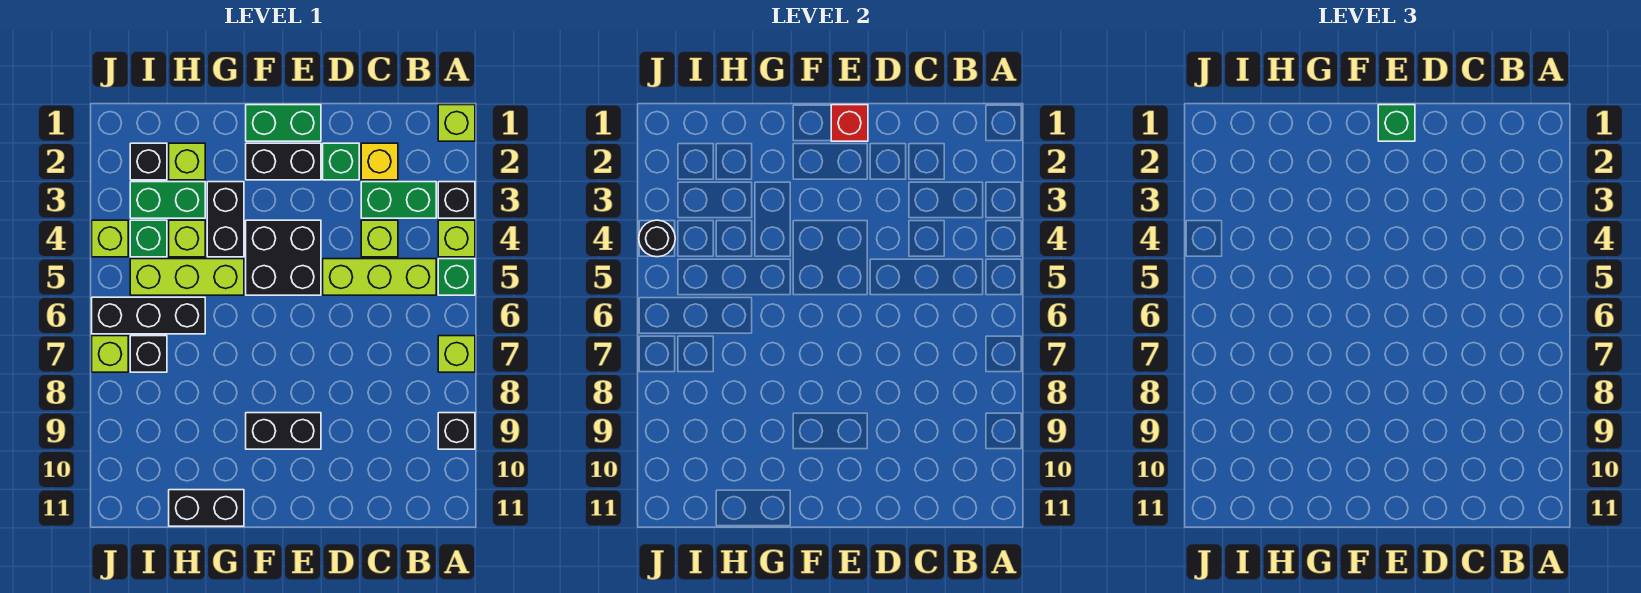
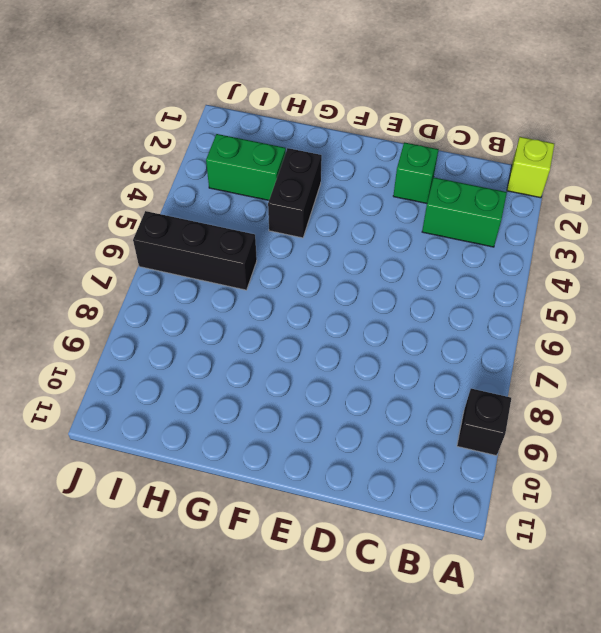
none -> black 1x1 brick [438,182,475,218]
none -> lime 1x1 brick [438,220,475,257]
none -> green 1x1 brick [438,259,475,295]
none -> lime 1x1 brick [438,336,475,372]

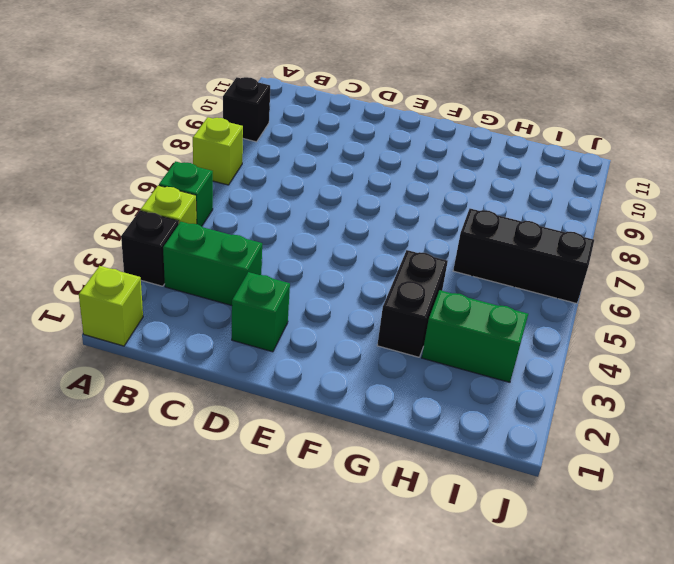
none -> lime 1x3 brick [323,259,436,295]
none -> yellow 1x1 brick [361,143,398,180]
none -> lime 1x1 brick [361,220,398,257]
none -> green 1x2 brick [246,105,321,141]

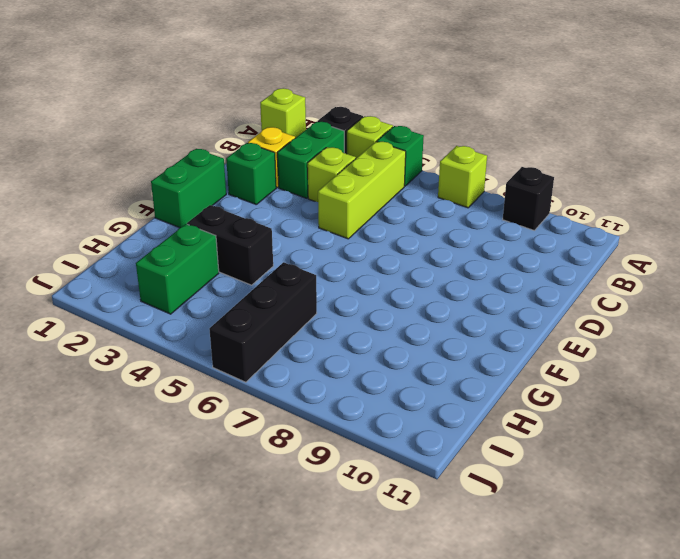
none -> black 1x2 brick [246,143,321,180]
none -> black 2x2 brick [246,220,321,295]
none -> black 1x2 brick [246,413,321,449]
none -> lime 1x3 brick [130,259,244,295]

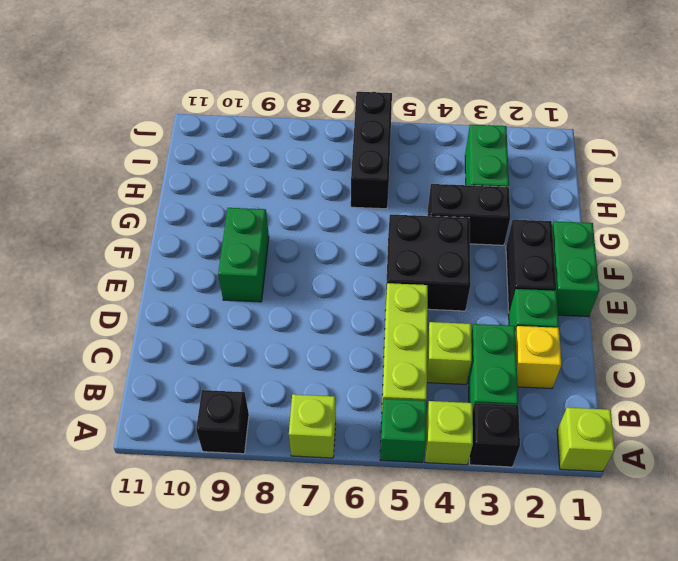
green 1x2 brick [218,208,269,302] -> black 1x2 brick [246,413,321,449]
none -> lime 1x3 brick [130,259,244,295]
none -> black 1x2 brick [169,490,244,526]
none -> lime 1x1 brick [169,143,205,180]
none -> lime 1x1 brick [169,220,205,257]

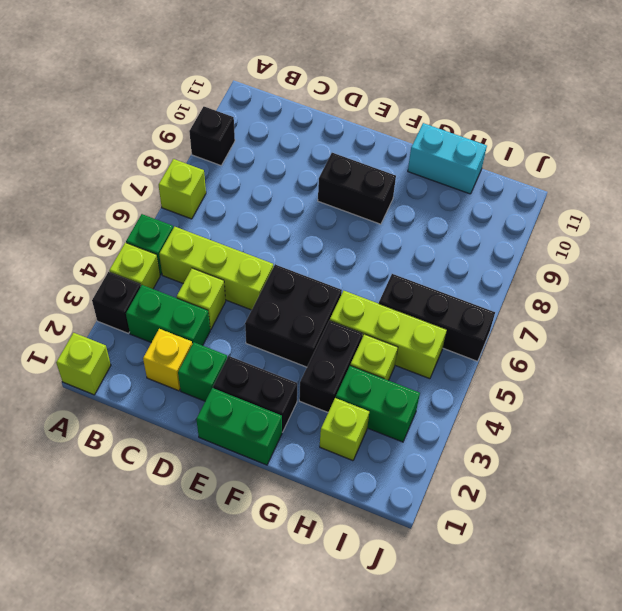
cyan 1x2 brick [408,123,487,194] -> black 1x2 brick [169,490,244,526]
none -> black 1x1 brick [130,143,167,180]
none -> green 1x1 brick [130,220,167,257]
none -> black 1x1 brick [130,336,167,372]
none -> lime 1x1 brick [92,220,128,257]

